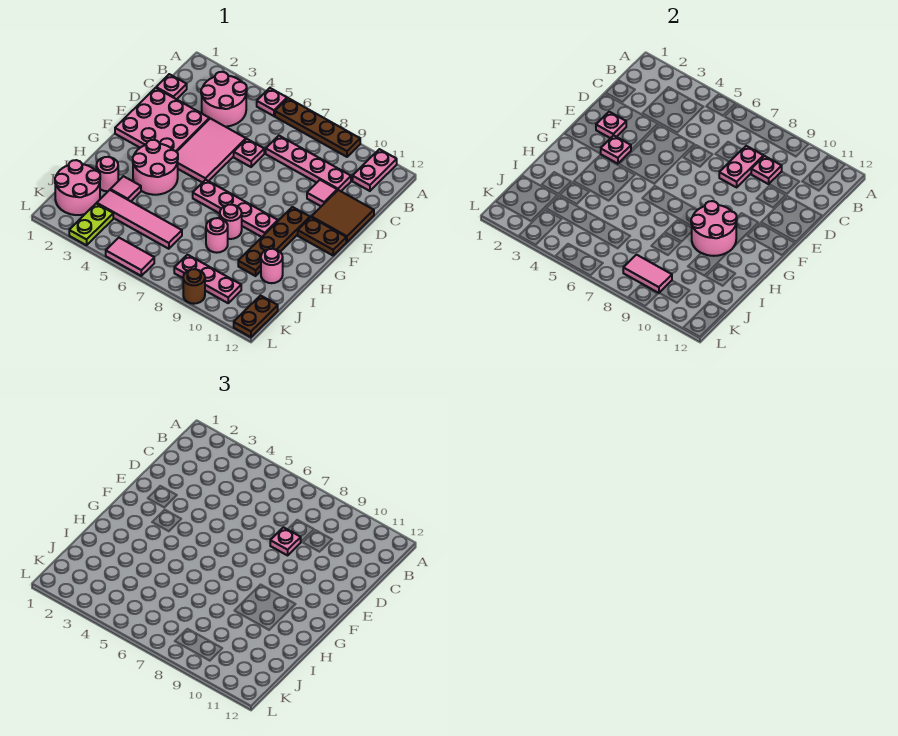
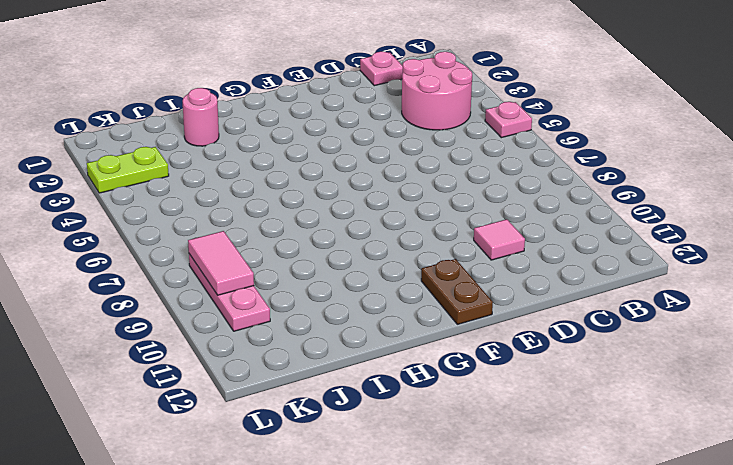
none -> brown 1x4 plate [275,98,360,157]
none -> pink 1x2 plate [353,149,397,191]
none -> pink 1x4 plate [266,136,351,191]
none -> pink 3x3 plate [115,88,209,152]

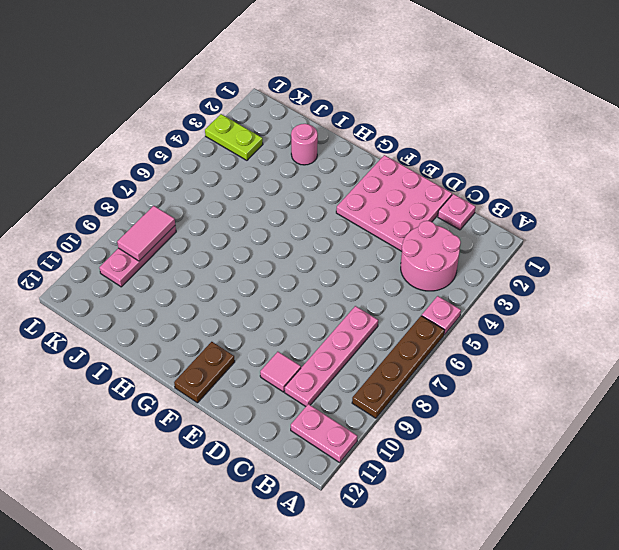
none -> pink 2x3 tile [177,118,246,183]
none -> pink 1x1 plate [234,139,264,167]
none -> brown 2x2 tile [312,190,374,242]
none -> brown 1x4 plate [238,207,310,276]

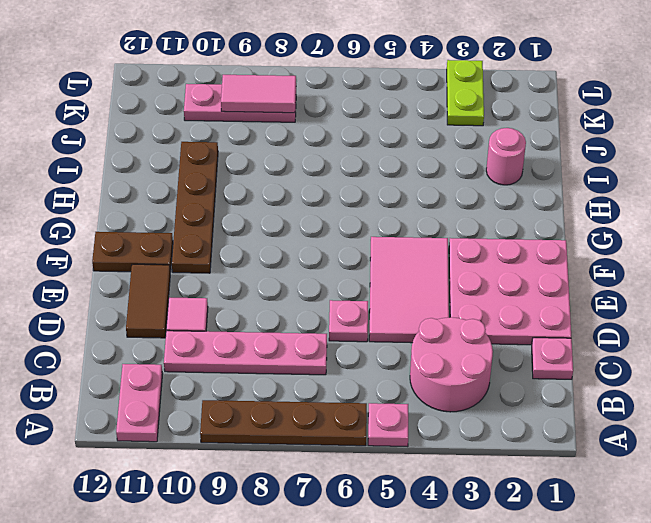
brown 1x2 tile [126,264,170,338] -> brown 2x2 tile [312,190,374,242]
none -> pink 2x2 round brick [133,140,178,195]
none -> pink 1x4 plate [193,180,278,237]
none -> pink 1x1 round brick [220,204,242,239]
none -> pink 1x1 tile [110,176,141,201]

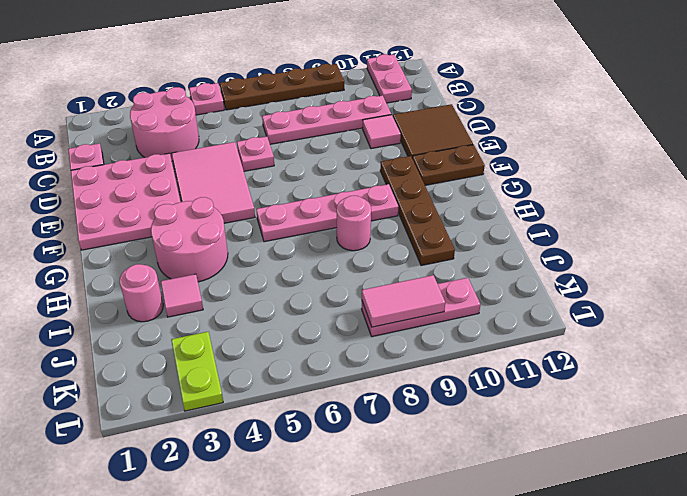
none -> pink 1x1 round brick [206,218,228,253]
none -> pink 1x1 round brick [261,249,283,283]
none -> pink 2x2 round brick [55,160,100,215]
none -> pink 1x4 tile [97,190,182,249]

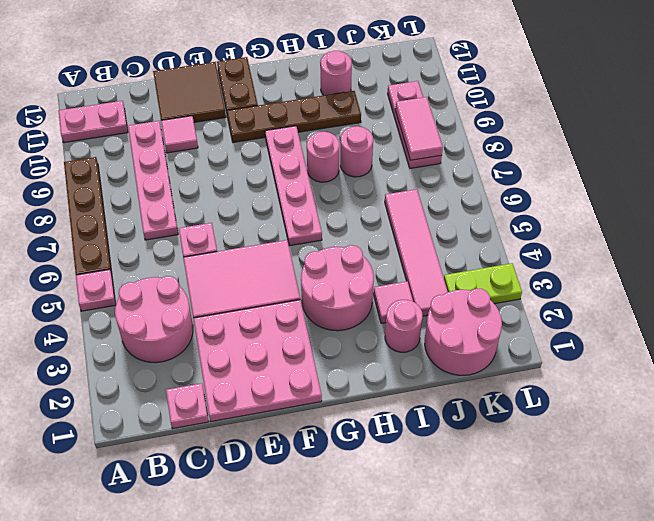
none -> brown 1x2 plate [234,296,278,337]
none -> pink 1x2 tile [106,238,154,276]
none -> brown 1x1 round brick [183,269,205,304]
none -> pink 1x2 plate [719,146,763,187]

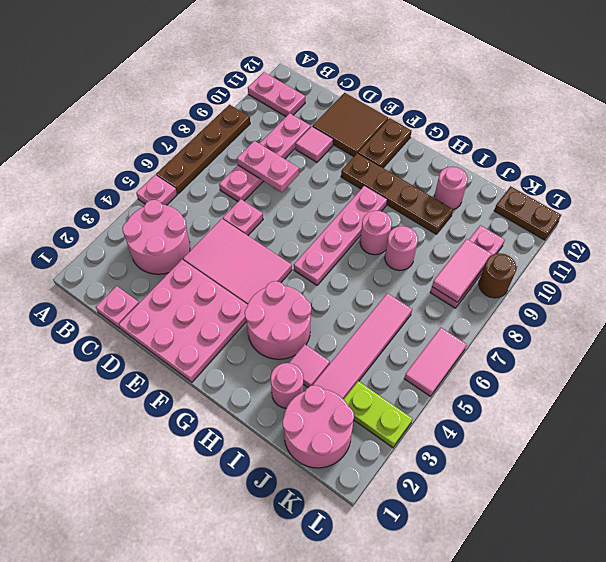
none -> pink 1x1 plate [751,156,782,184]
none -> pink 1x1 plate [596,112,626,138]
none -> pink 1x1 plate [601,135,631,164]
none -> pink 2x2 round brick [691,201,737,256]

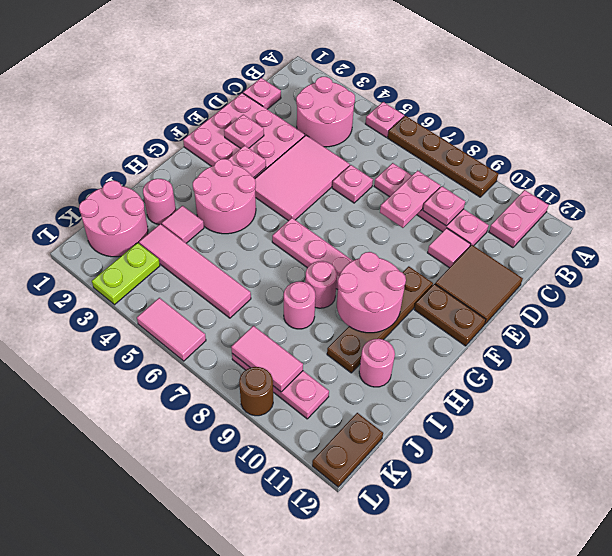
none -> pink 1x1 plate [270,527,301,555]

